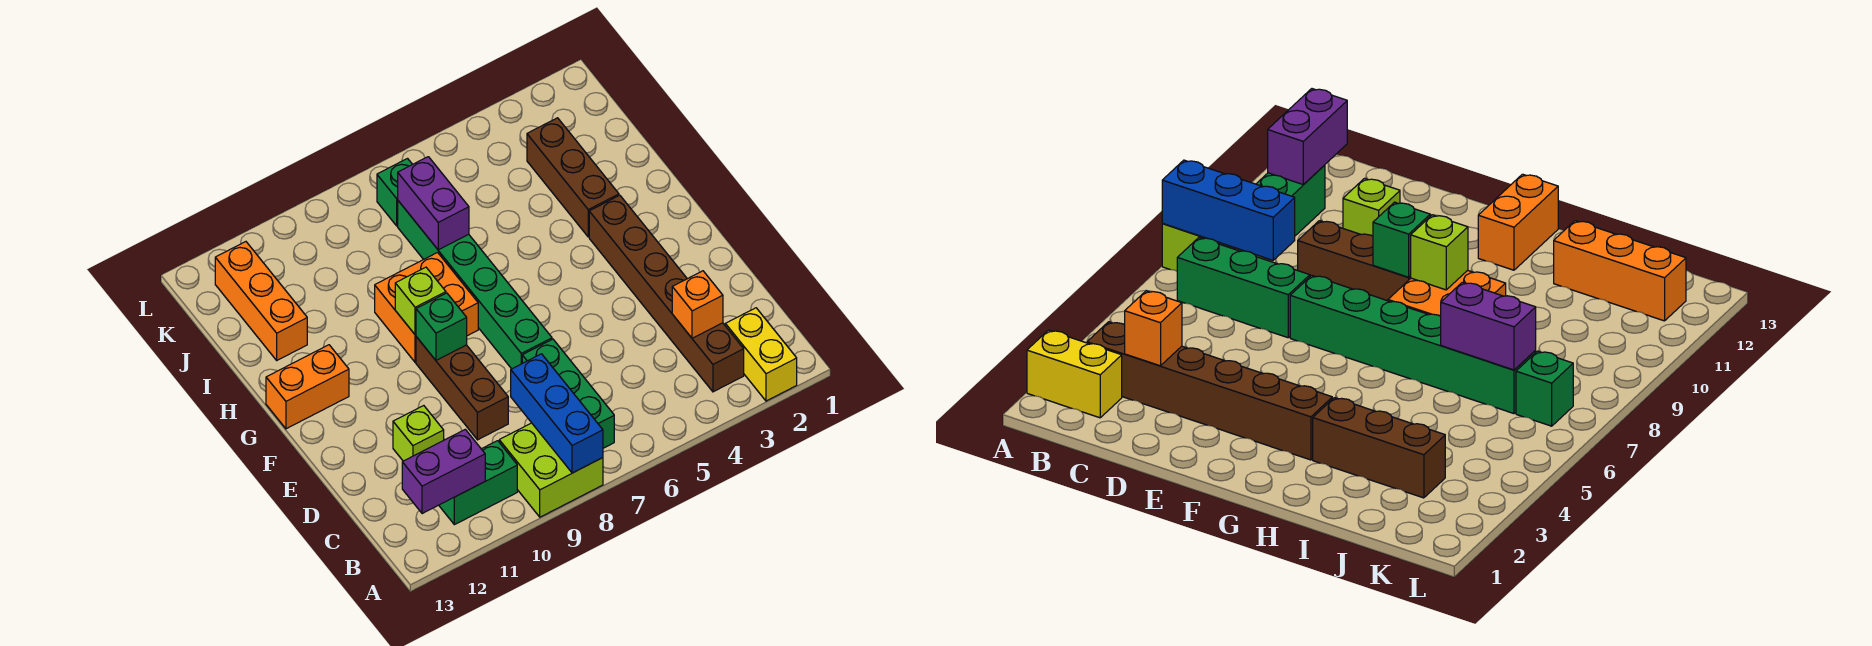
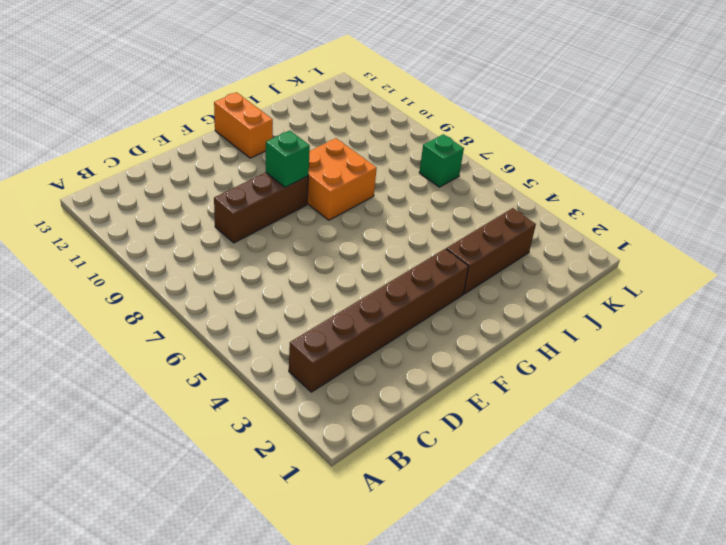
none -> yellow 1x2 brick [725,308,797,401]
none -> lime 2x2 brick [499,423,603,517]
none -> green 1x3 brick [522,339,614,448]

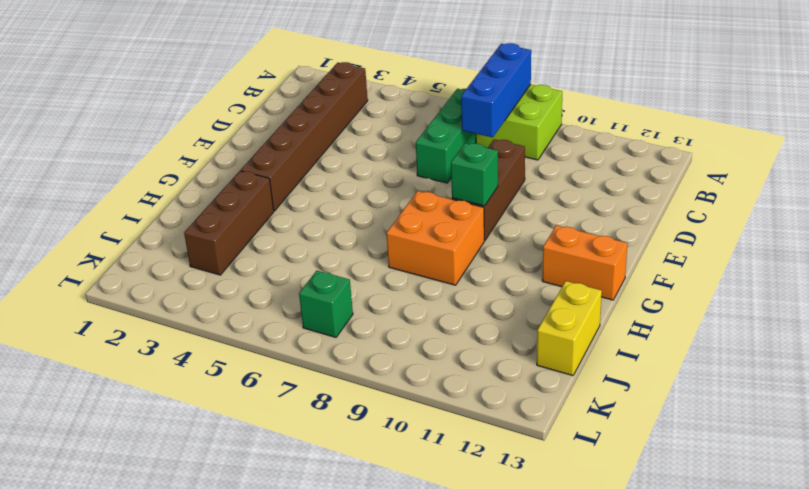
yellow 1x2 brick [537,281,602,376] -> yellow 1x2 brick moved to [725,308,797,401]
none -> green 1x2 brick [439,441,517,525]
none -> lime 1x1 brick [393,406,444,461]
none -> green 1x6 brick [398,201,552,369]

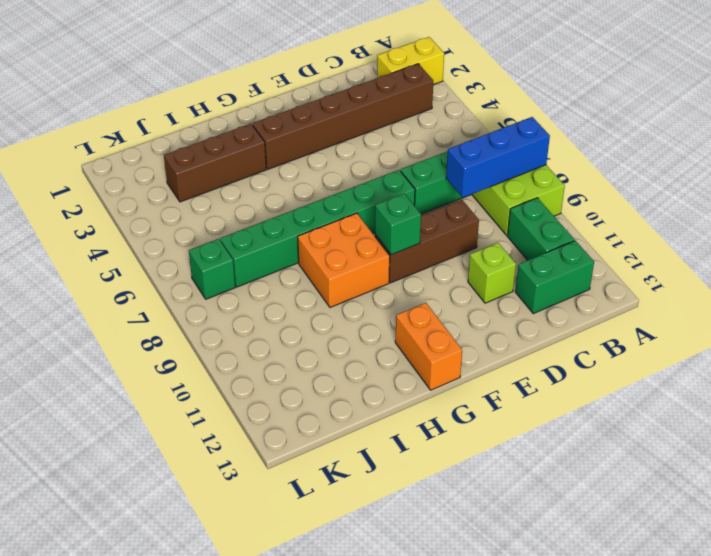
green 1x2 brick [515,241,594,314] -> none
none -> orange 1x3 brick [215,242,307,360]
none -> purple 1x2 brick [402,429,485,514]
none -> orange 1x1 brick [672,271,723,338]

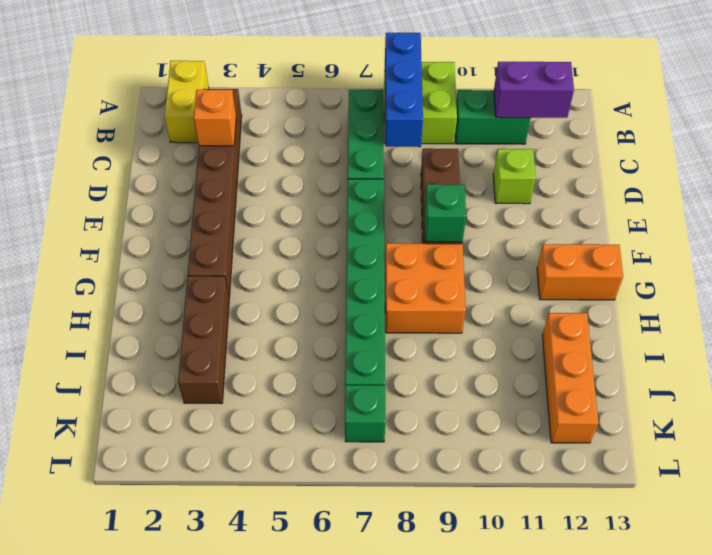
none -> lime 1x1 brick [395,267,446,335]
none -> purple 1x2 brick [398,157,469,250]

